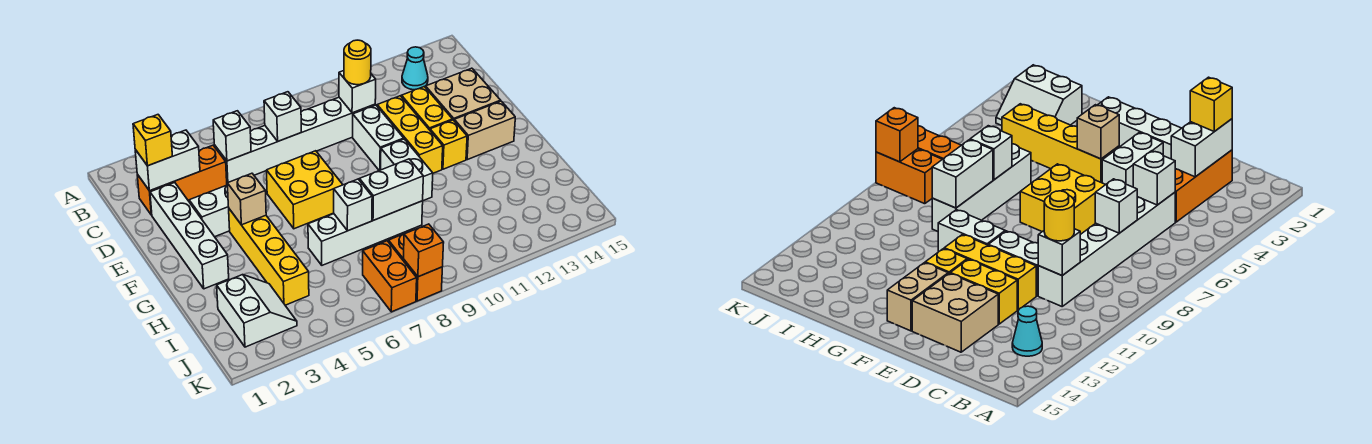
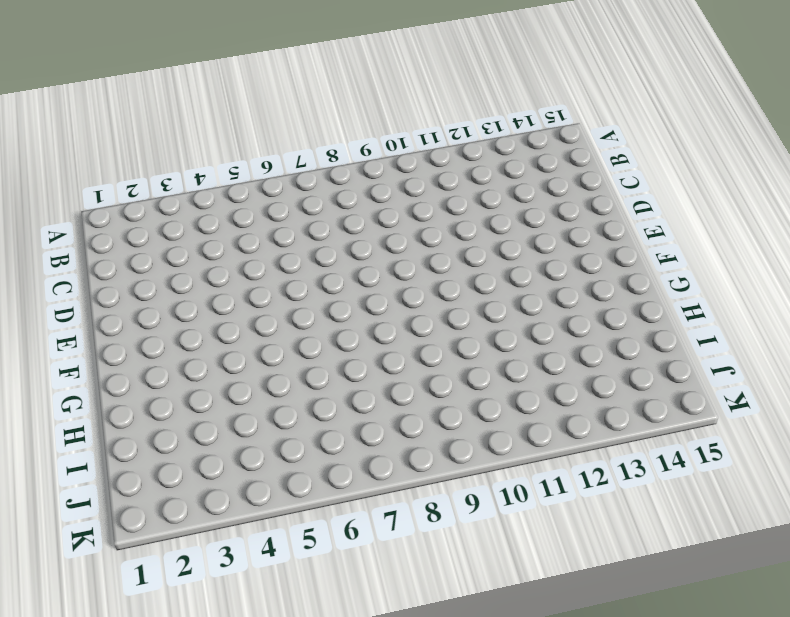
none -> cyan 1x1 cone [402,47,428,90]
none -> orange 1x3 brick [137,145,227,215]
none -> white 1x6 brick [214,97,375,183]

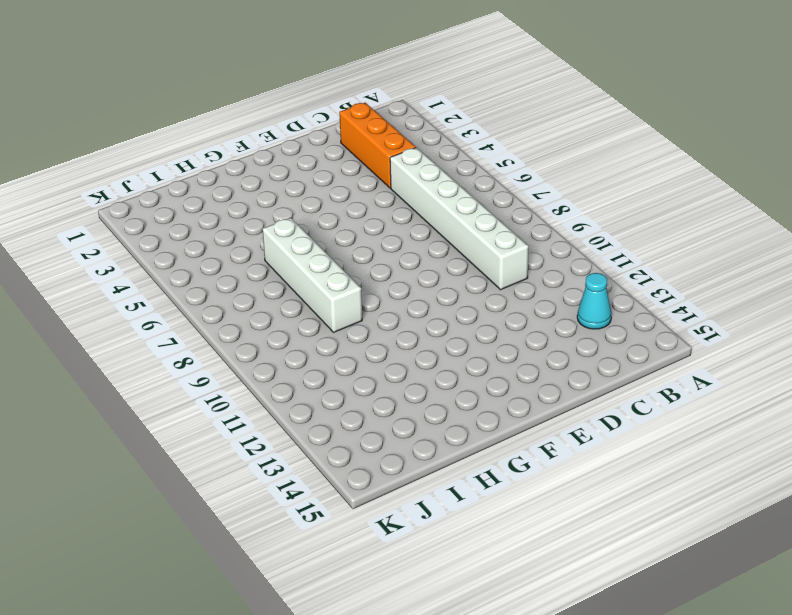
none -> white 1x4 brick [150,183,229,289]
none -> white 1x2 brick [353,105,404,171]
none -> yellow 1x3 brick [377,96,443,173]

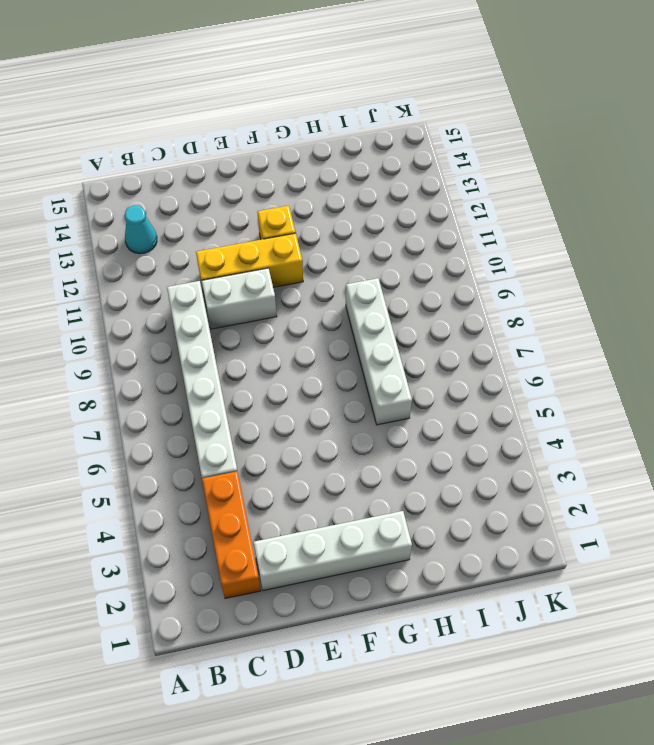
none -> yellow 1x2 brick [402,87,453,130]
none -> tan 2x2 brick [426,68,501,120]
none -> white 1x2 brick [189,185,230,237]

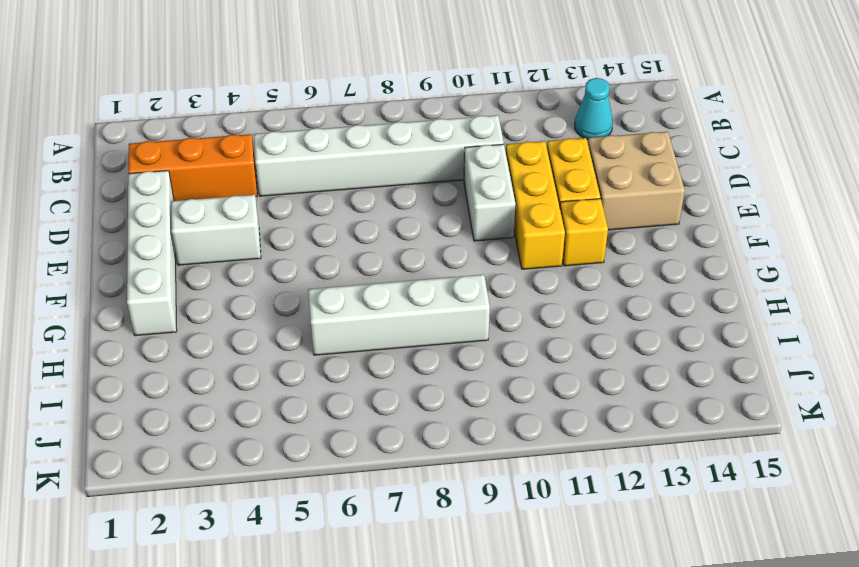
none -> yellow 2x2 brick [267,151,343,229]
none -> yellow 1x4 brick [229,209,309,305]
none -> white 1x2 brick [381,139,433,201]

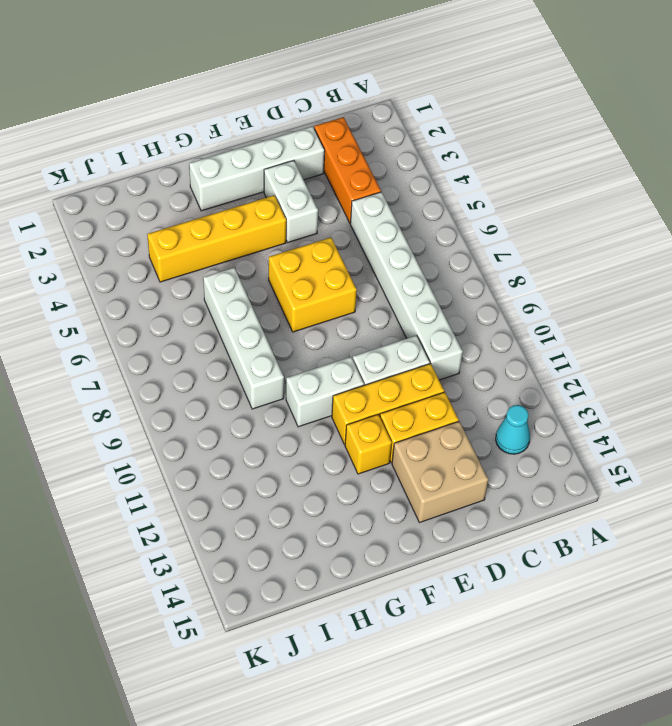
none -> tan 1x2 brick [454,101,515,160]
none -> white 2x2 slope [217,275,297,347]
none -> orange 1x2 brick [363,241,417,312]

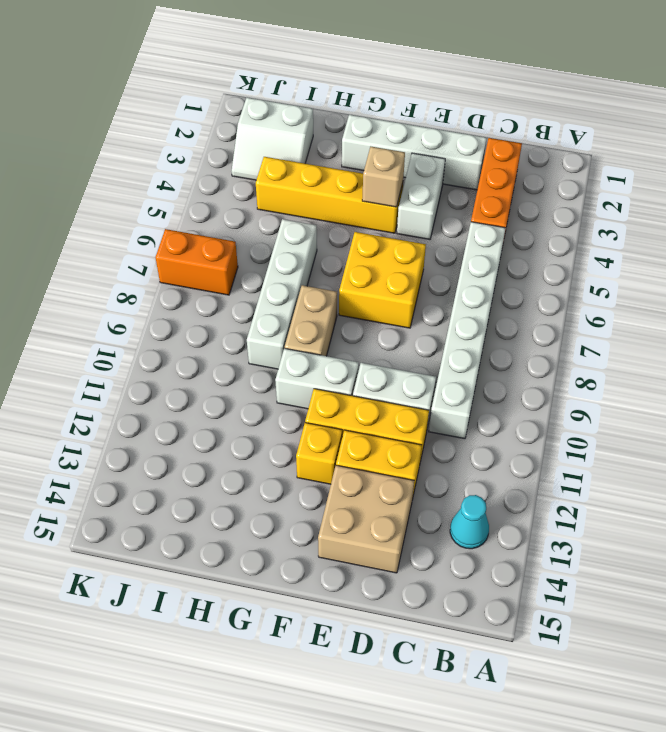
tan 1x2 brick [285,285,337,356] -> tan 1x2 brick moved to [454,101,515,160]
none -> orange 1x2 brick [389,234,442,301]
none -> white 1x2 brick [135,130,200,191]
none -> white 1x1 brick [213,111,251,161]

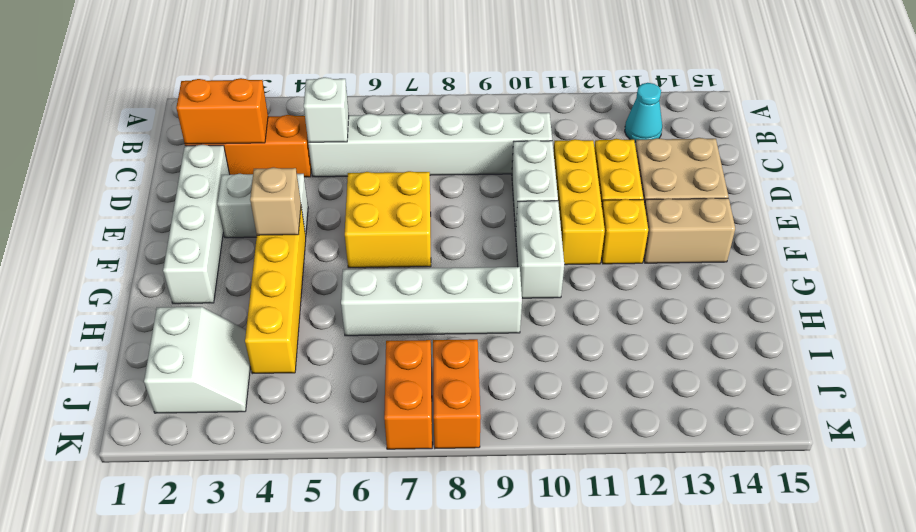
orange 1x2 brick [176,78,268,144] -> white 1x2 brick [135,130,200,191]
none -> white 1x1 brick [264,92,301,141]
none -> white 1x1 brick [339,71,376,113]
none -> white 1x1 brick [334,179,372,231]

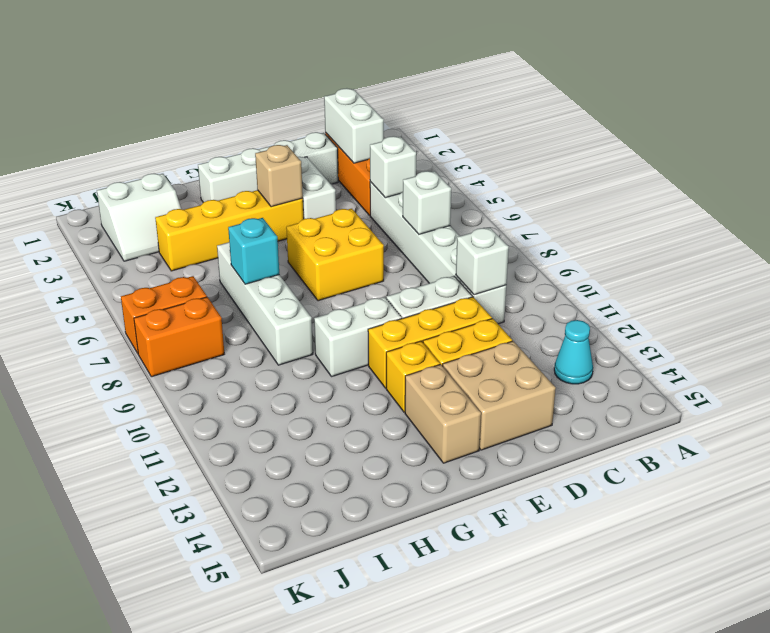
cyan 1x1 brick [228,218,279,284] -> white 1x1 brick [334,179,372,231]
none -> white 1x2 brick [359,159,423,220]
none -> orange 1x1 brick [404,224,444,277]
none -> yellow 1x1 brick [133,115,172,166]

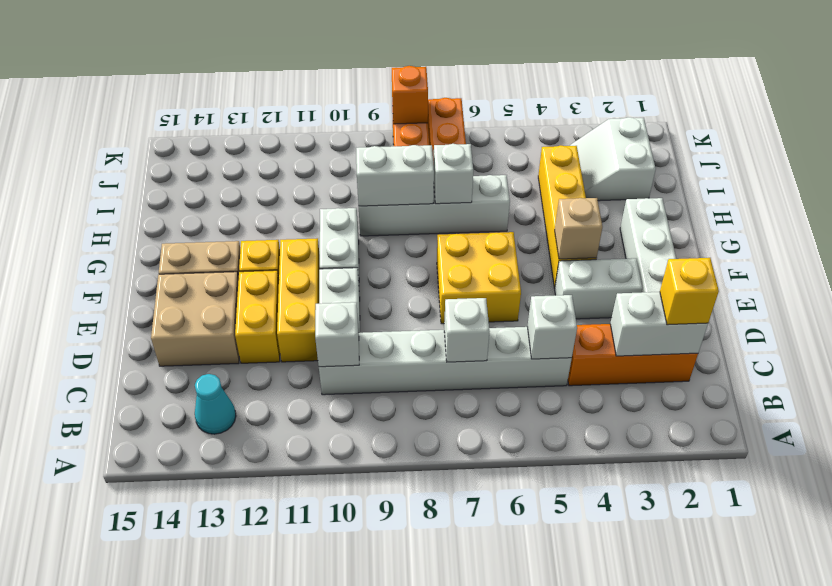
none -> yellow 1x1 round brick [344,40,371,85]

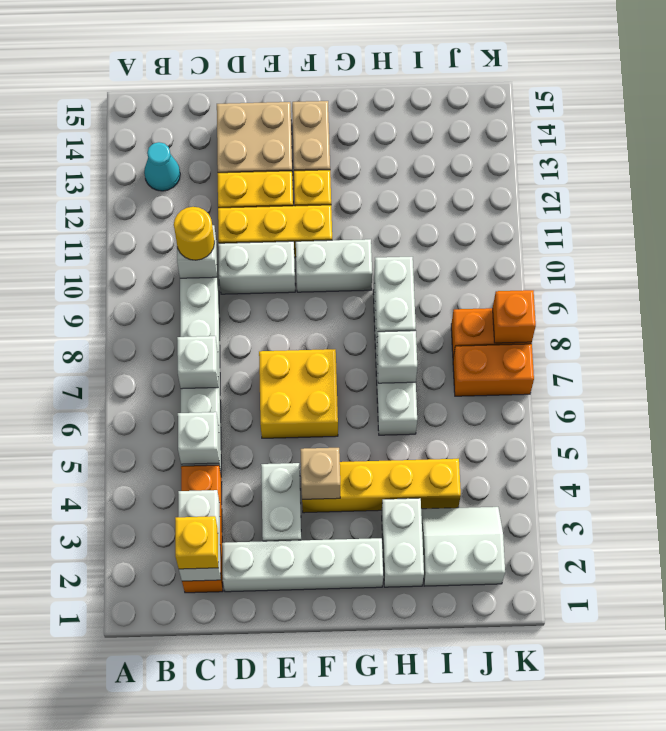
white 1x2 brick [382,498,424,587] -> none

